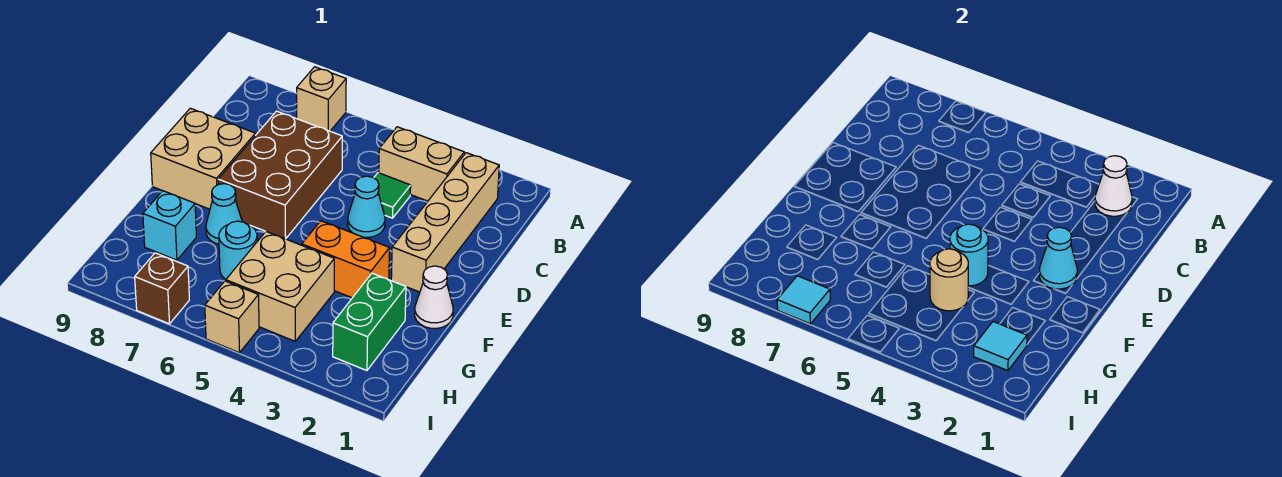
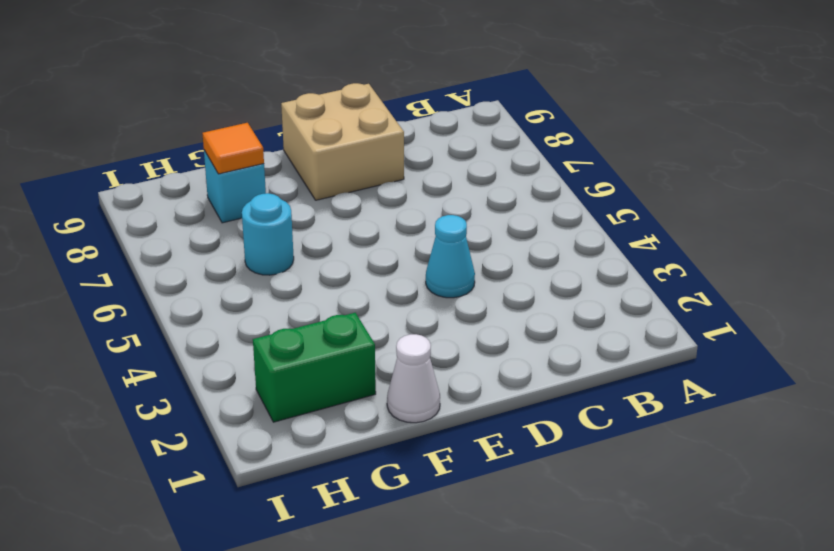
orange 1x1 tile [202,123,264,174] -> none
none -> tan 1x1 brick [297,67,346,131]
none -> tan 1x4 brick [391,153,499,292]
none -> tan 1x2 brick [379,127,464,201]

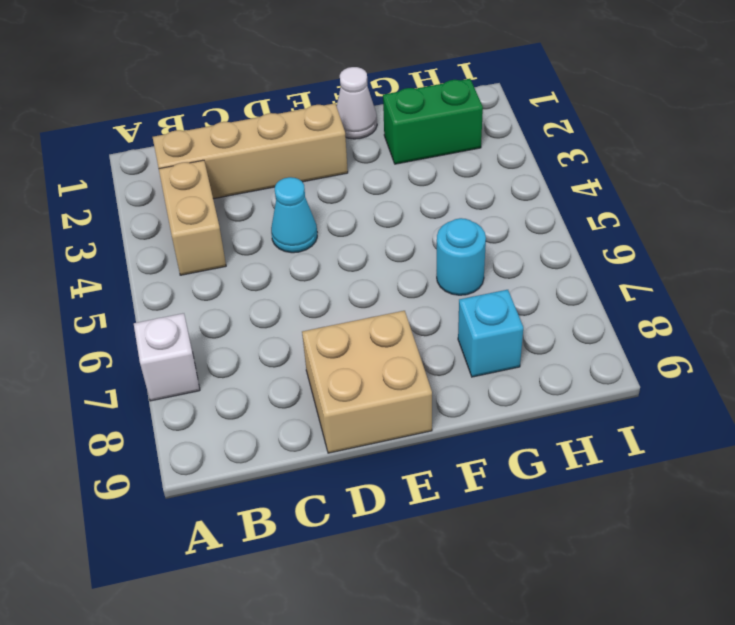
white 1x1 brick [134,313,200,401] -> tan 1x1 brick [297,67,346,131]
none -> green 1x1 tile [374,173,411,218]
none -> brown 2x3 brick [218,111,342,239]
none -> orange 1x2 brick [302,221,390,298]

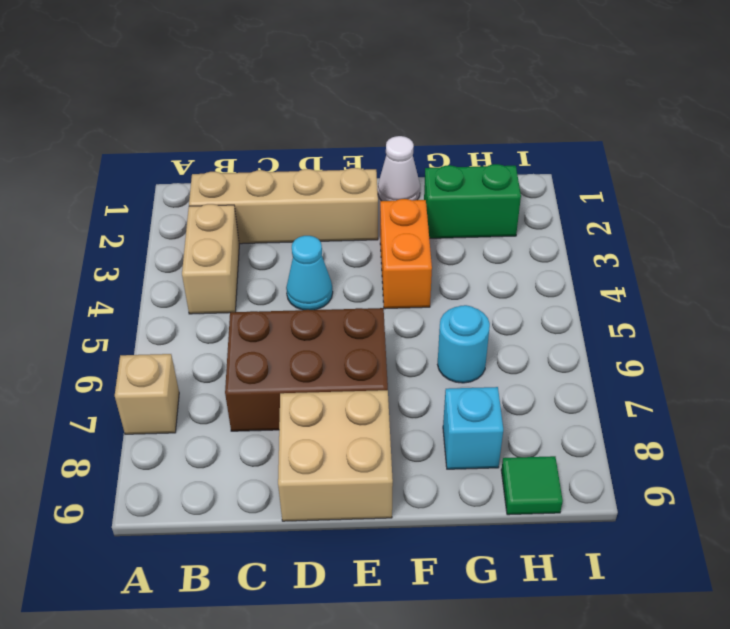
green 1x1 tile [501,456,563,515] -> green 1x1 tile moved to [374,173,411,218]
none -> cyan 1x1 cone [206,184,242,244]
none -> tan 2x2 brick [226,232,334,341]
none -> tan 1x1 brick [205,281,259,353]

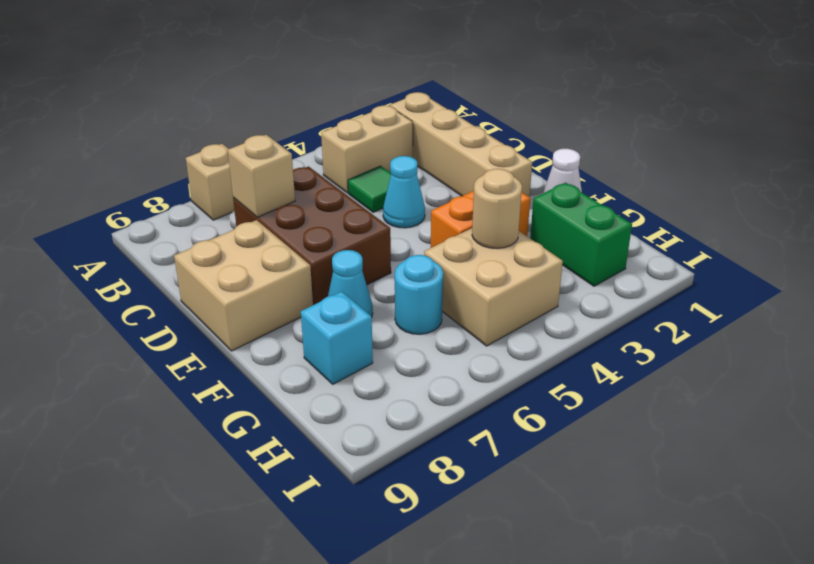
tan 1x1 brick [228,135,295,217] -> tan 1x1 brick moved to [205,281,259,353]
none -> brown 1x1 brick [135,253,189,324]
none -> white 1x1 cone [1095,156,1132,216]
none -> cyan 1x1 cone [1039,227,1077,289]

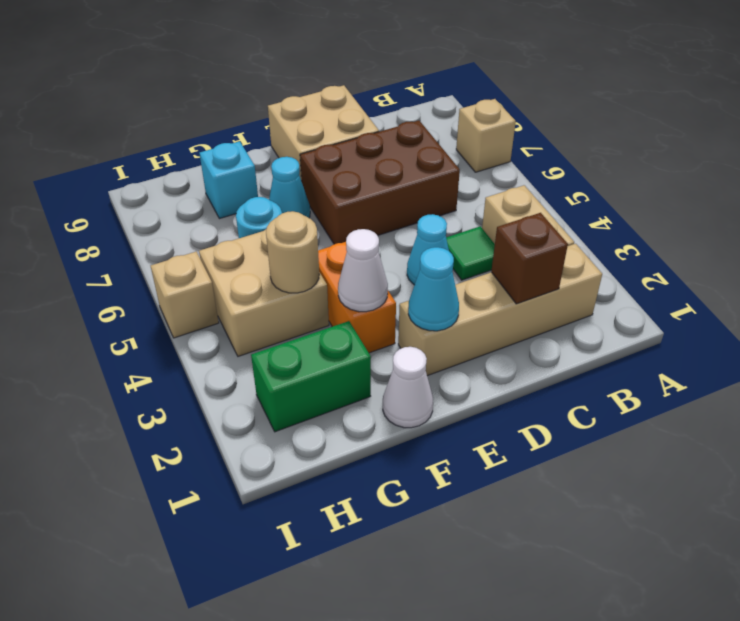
brown 1x1 brick [491,213,568,304] -> brown 1x1 brick moved to [135,253,189,324]
white 1x1 cone [338,229,388,312] -> white 1x1 cone moved to [1095,156,1132,216]
none -> cyan 1x1 round brick [950,224,988,286]
none -> cyan 1x1 tile [974,322,1027,371]
none -> cyan 1x1 tile [777,276,830,324]

